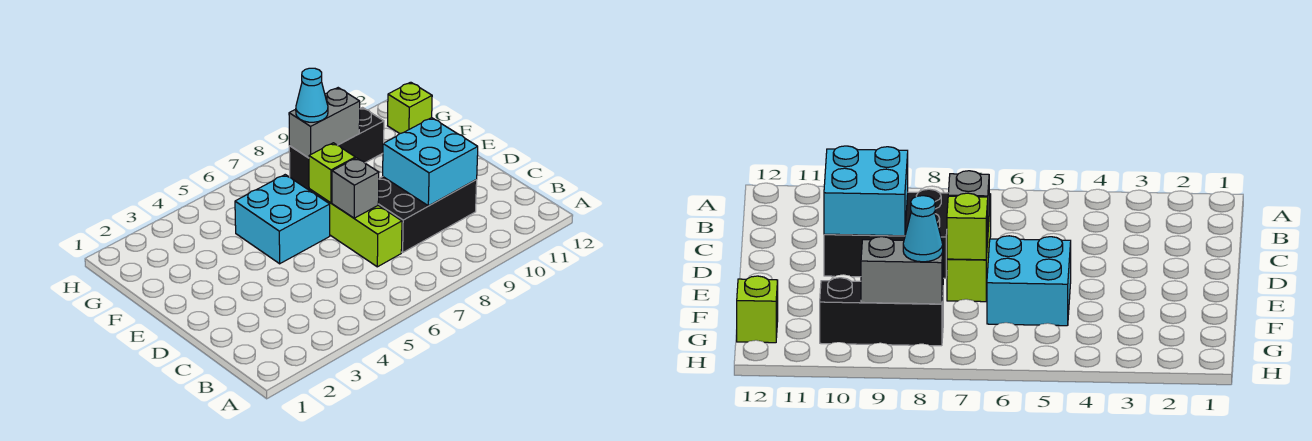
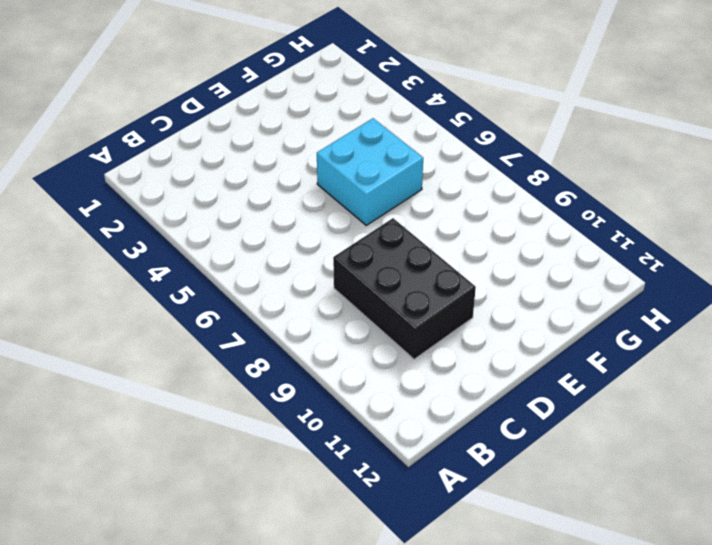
none -> lime 1x3 brick [309,189,402,267]
none -> black 1x3 brick [289,108,384,190]

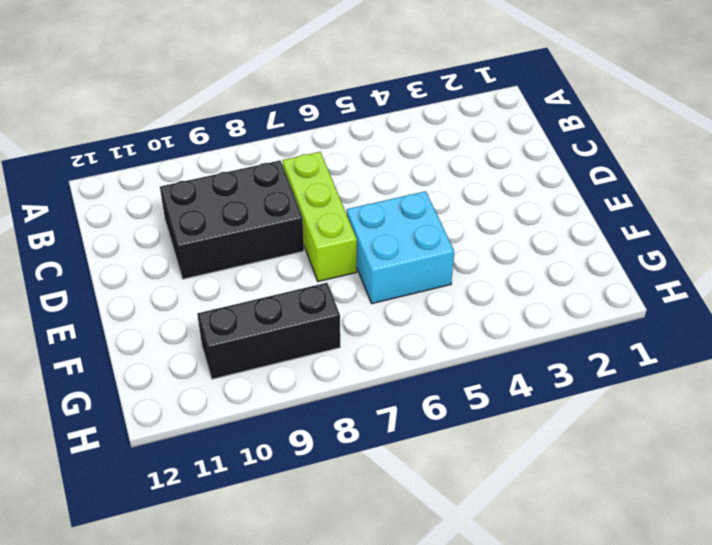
none -> lime 1x1 brick [388,82,432,134]
none -> cyan 2x2 brick [383,118,478,206]

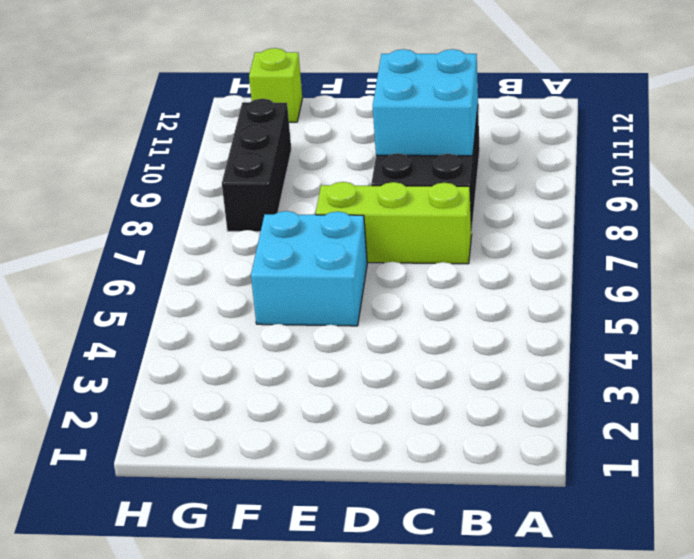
none -> grey 1x1 brick [332,158,379,218]
none -> lime 1x1 brick [309,143,355,203]

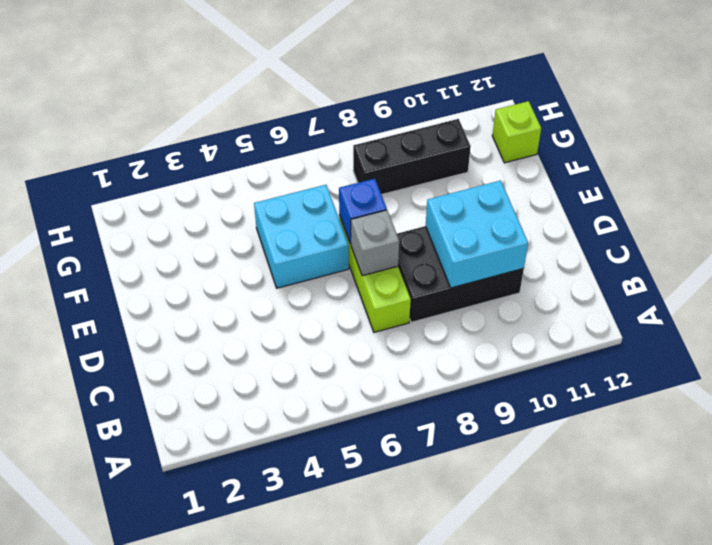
blue 1x1 brick [339,179,387,244] -> lime 1x1 brick [309,143,355,203]
none -> grey 1x2 brick [289,88,360,158]
none -> cyan 1x1 cone [296,68,328,122]

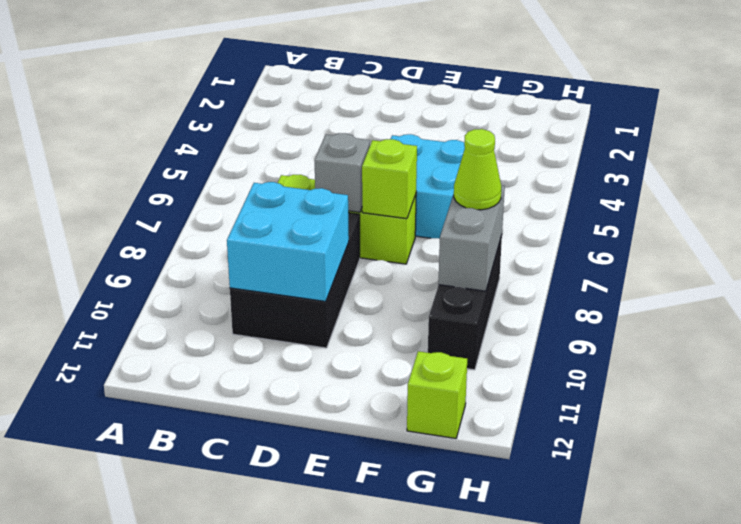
lime 1x1 cone [454,129,501,210] -> cyan 1x1 cone [296,68,328,122]

